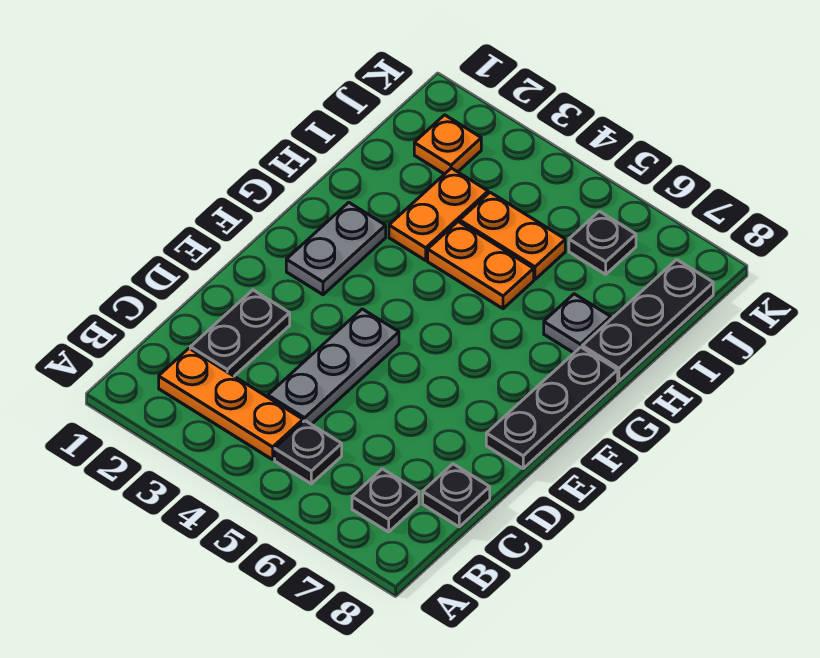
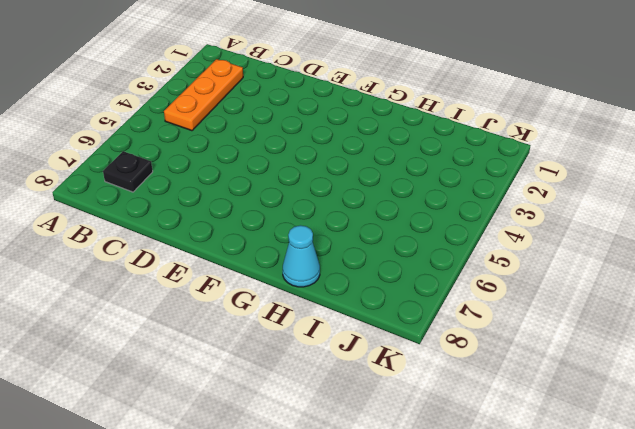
cyan 1x1 cone [283,225,320,287] -> black 1x3 plate [582,260,713,381]
none -> black 1x1 plate [275,421,342,484]
none -> black 1x2 plate [190,290,290,376]
none -> grey 1x3 plate [268,309,399,424]

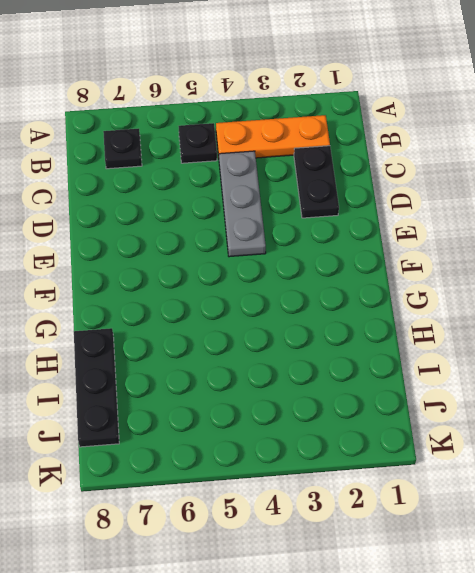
none -> black 1x1 plate [423,464,490,527]
none -> black 1x3 plate [486,347,618,468]
none -> grey 1x2 plate [286,202,386,295]

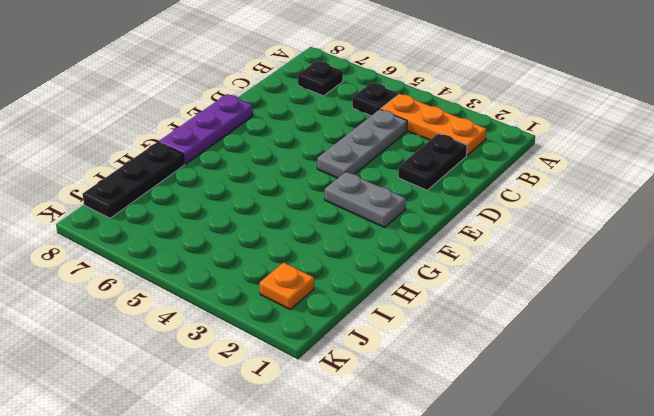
purple 1x3 plate [159,94,253,164] -> black 1x3 plate [486,347,618,468]
grey 1x2 plate [325,172,406,227] -> grey 1x2 plate turned to [286,202,386,295]
none -> black 1x1 plate [423,464,490,527]
none -> orange 1x2 plate [389,168,488,260]
none -> orange 1x2 plate [428,222,534,309]

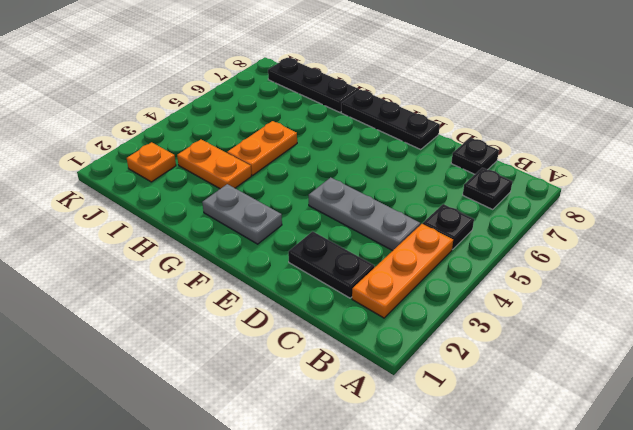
none -> grey 1x1 plate [544,294,611,353]
none -> orange 1x2 plate [460,192,565,279]
none -> black 1x1 plate [569,211,636,274]

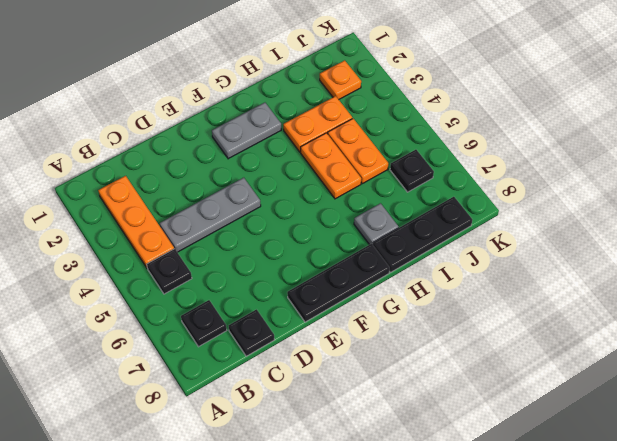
none -> black 1x2 plate [190,290,290,376]

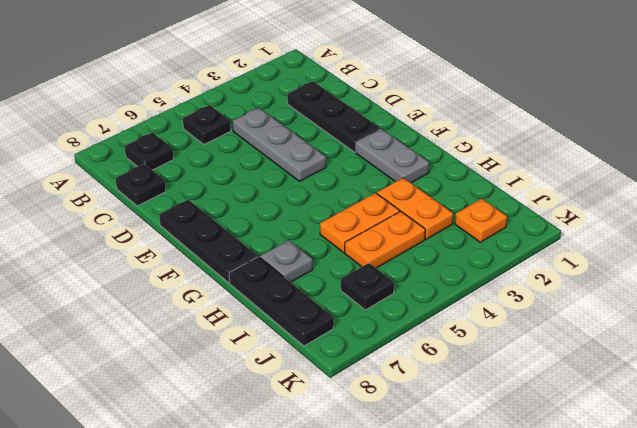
black 1x3 plate [288,81,381,152] -> black 1x2 plate [190,290,290,376]
none -> orange 1x3 plate [159,349,303,460]

